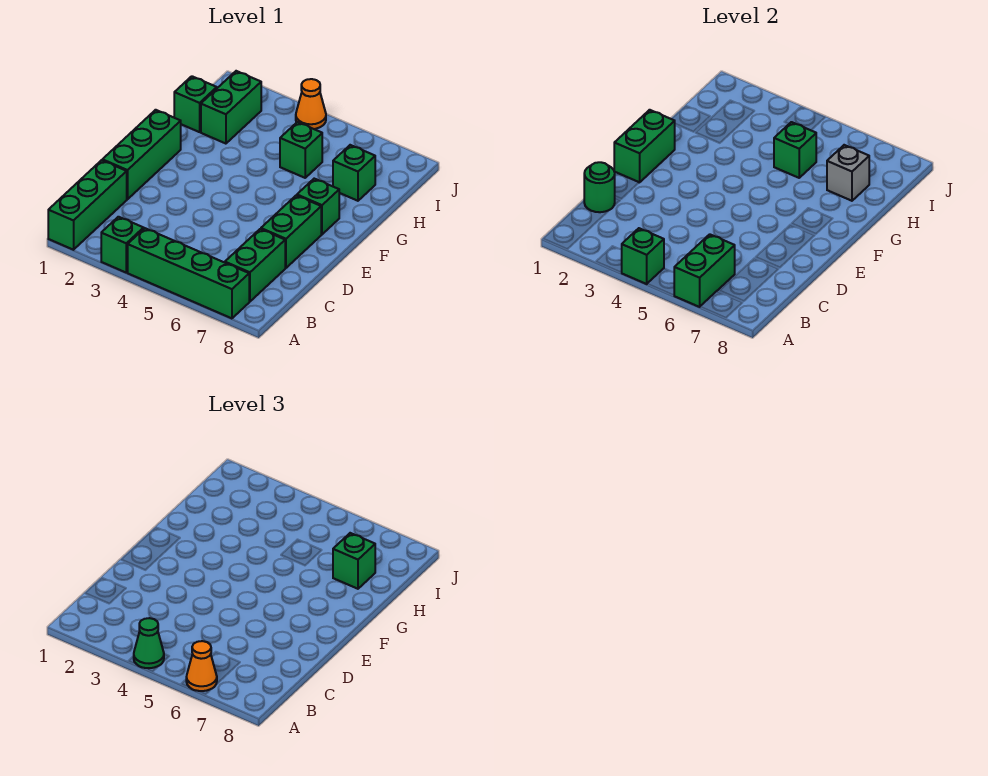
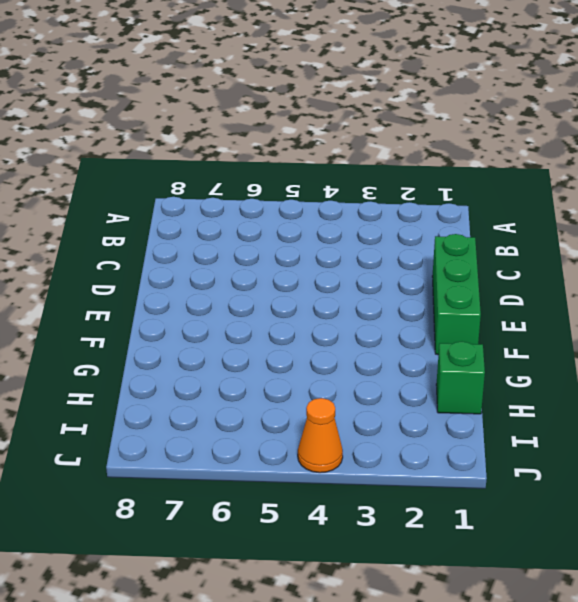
none -> green 1x3 brick [48,160,127,250]
none -> green 1x1 brick [101,217,144,272]
none -> green 1x4 brick [128,228,249,318]

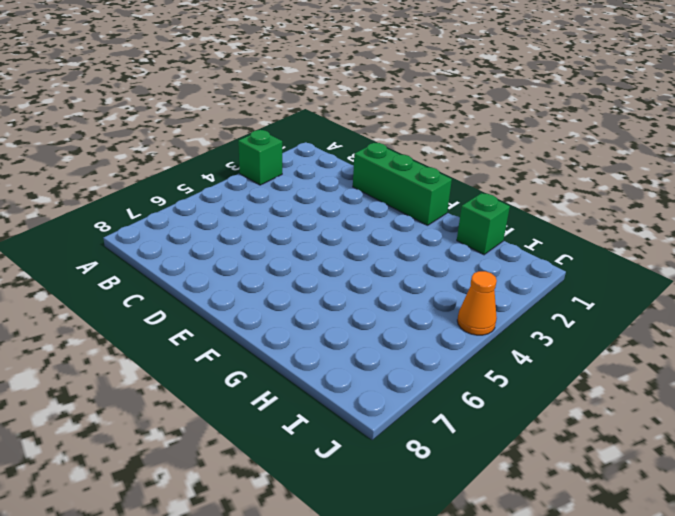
none -> green 1x3 brick [48,160,127,250]
none -> green 1x4 brick [128,228,249,318]
none -> green 1x2 brick [225,229,285,302]

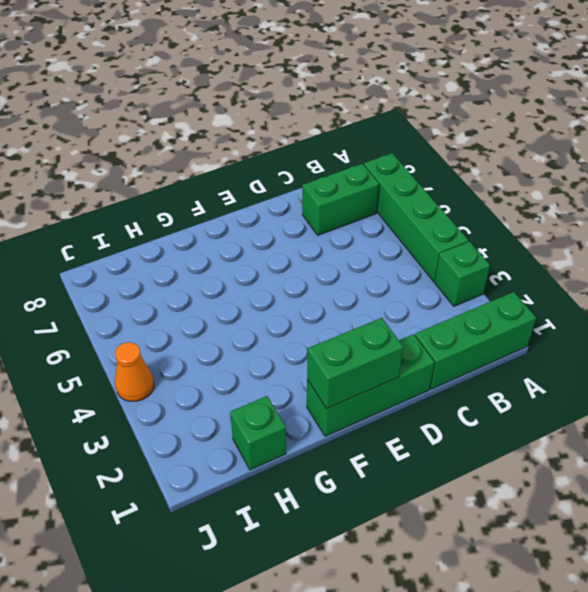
none -> green 1x2 brick [261,195,321,268]
none -> green 1x1 brick [297,179,339,234]
none -> green 1x2 brick [201,71,261,144]

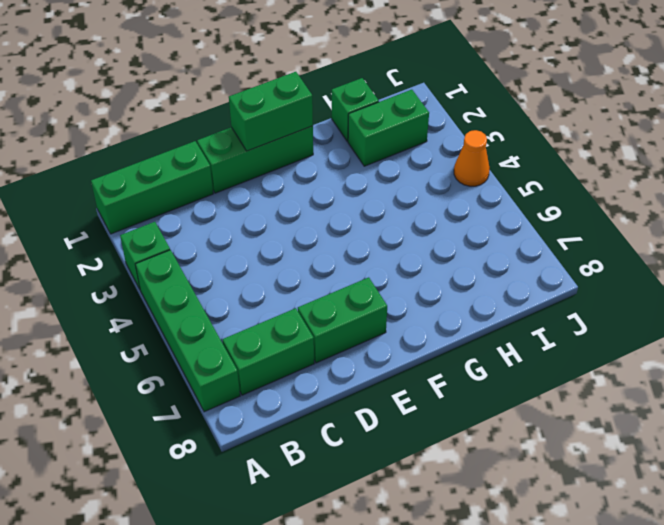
none -> green 1x1 brick [297,179,339,234]
none -> green 1x1 brick [280,122,322,178]
none -> green 1x1 brick [333,145,375,201]

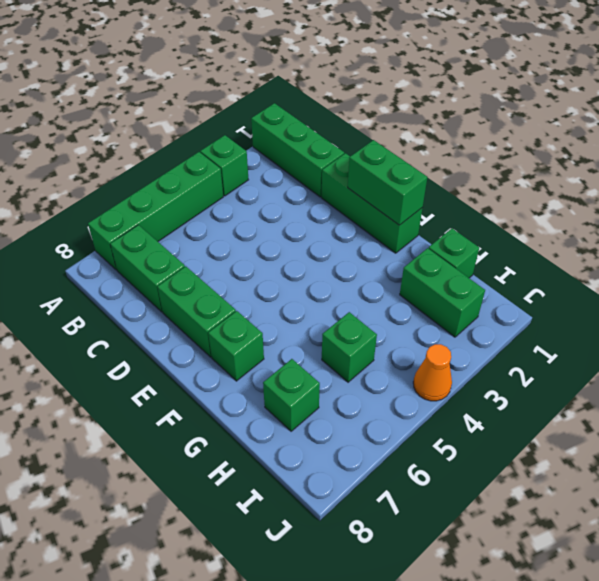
none -> green 1x1 brick [622,228,664,284]
none -> green 1x2 brick [674,234,735,307]
none -> green 1x1 round brick [584,162,615,212]

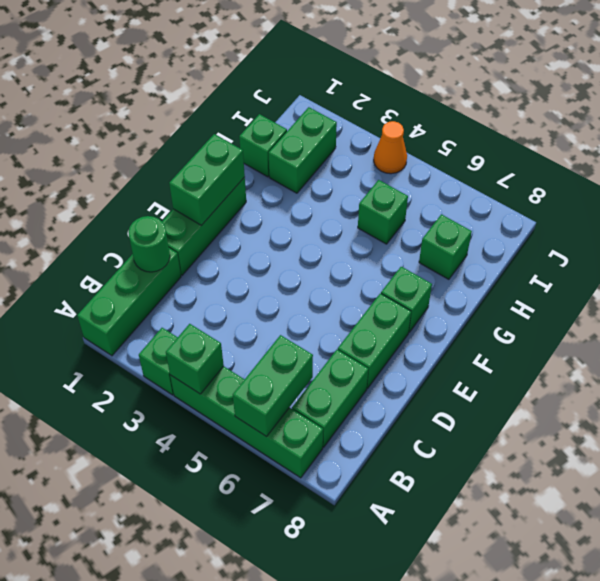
none -> green 1x1 brick [774,122,816,178]
none -> grey 1x1 brick [827,145,869,201]
none -> green 1x1 cone [134,618,164,668]

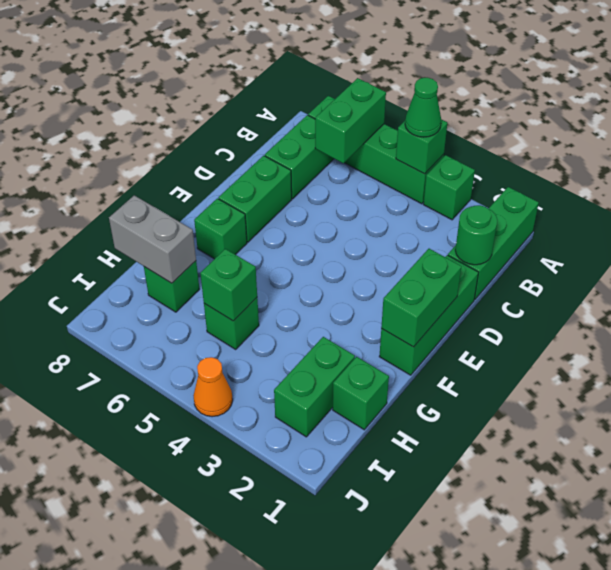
grey 1x2 brick [109,195,196,283] -> grey 1x1 brick [827,145,869,201]
none -> orange 1x1 cone [186,641,217,691]
none -> green 1x1 brick [333,533,375,589]

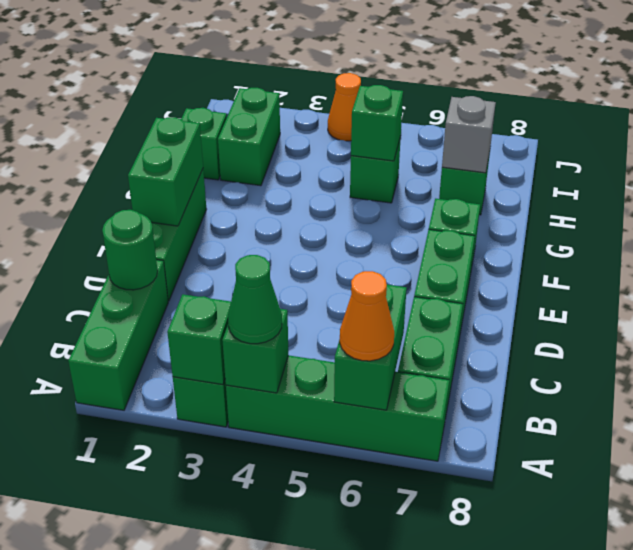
green 1x1 brick [167,294,231,385] -> green 1x1 brick moved to [333,533,375,589]

